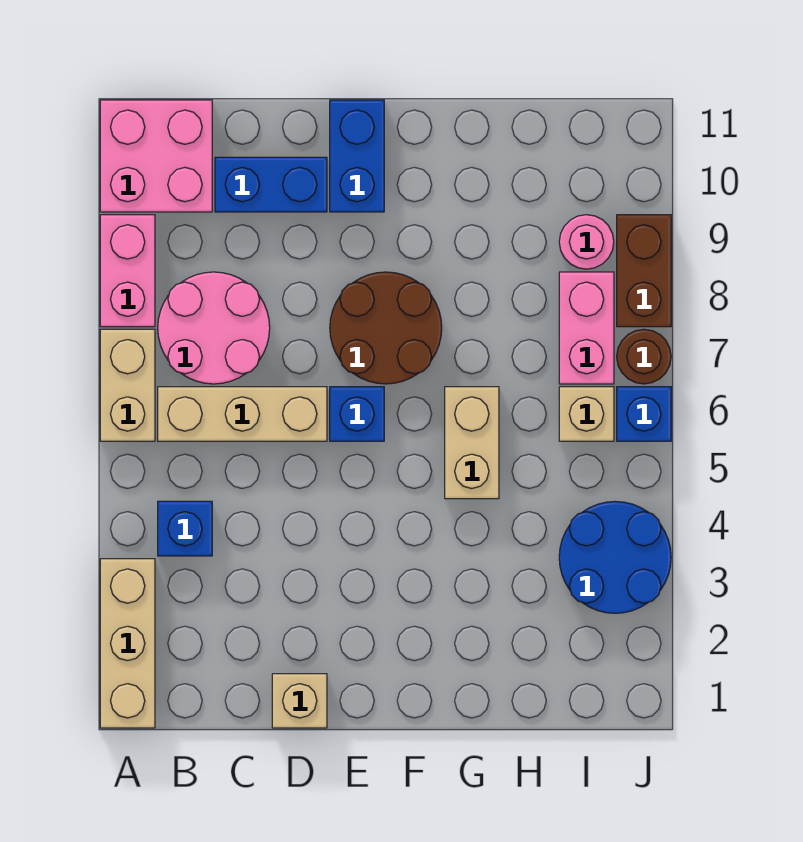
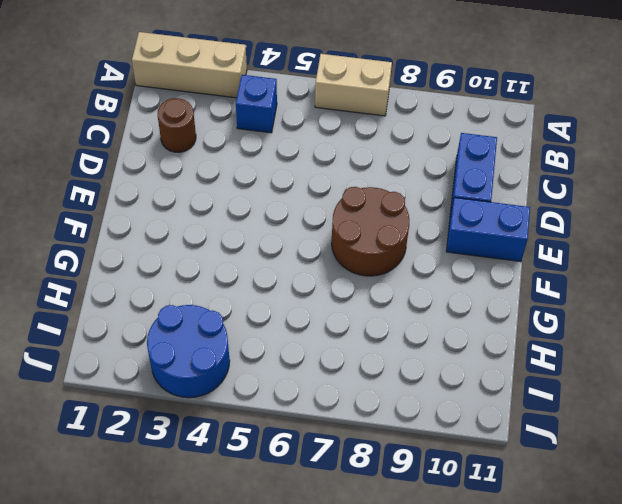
brown 1x1 round brick [158,98,196,152] -> brown 1x1 round brick moved to [617,329,671,384]
none -> pink 1x2 brick [100,215,155,327]
none -> pink 2x2 brick [100,100,212,212]
none -> tan 1x3 brick [158,387,327,441]

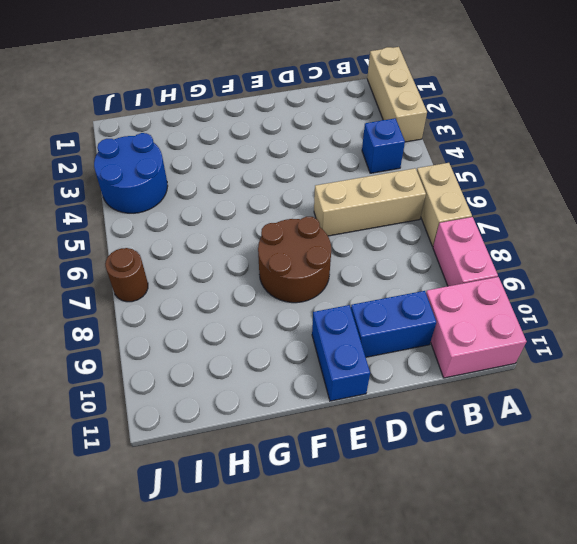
none -> pink 2x2 round brick [158,272,270,384]
none -> tan 1x1 brick [272,674,327,728]
none -> blue 1x1 brick [330,387,384,441]

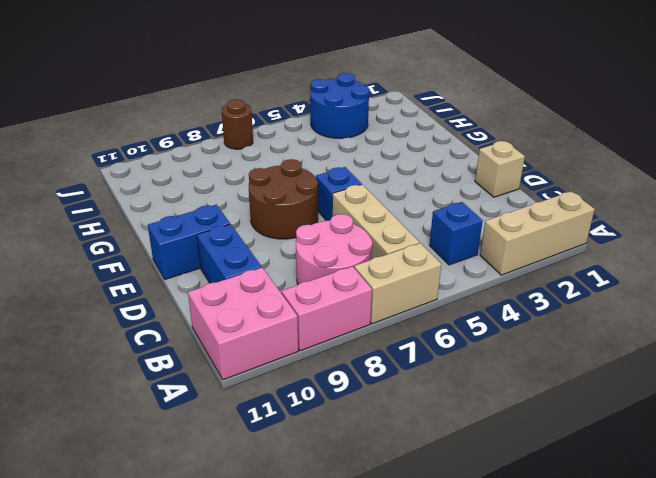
none -> tan 1x2 brick [445,387,499,499]
none -> tan 1x1 brick [559,387,614,441]
none -> pink 1x2 brick [559,272,614,384]

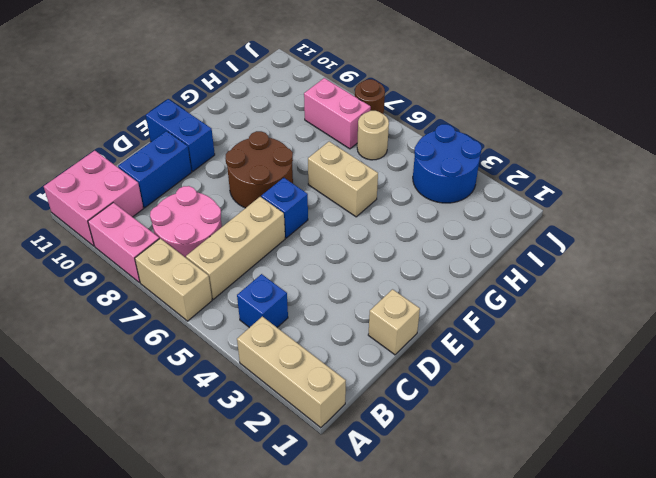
tan 1x1 round brick [357,111,389,160] -> tan 1x1 brick [559,387,614,441]
none -> pink 1x1 round brick [559,215,614,269]
none -> blue 1x1 brick [617,387,671,441]
none -> brown 1x2 brick [617,215,671,327]

